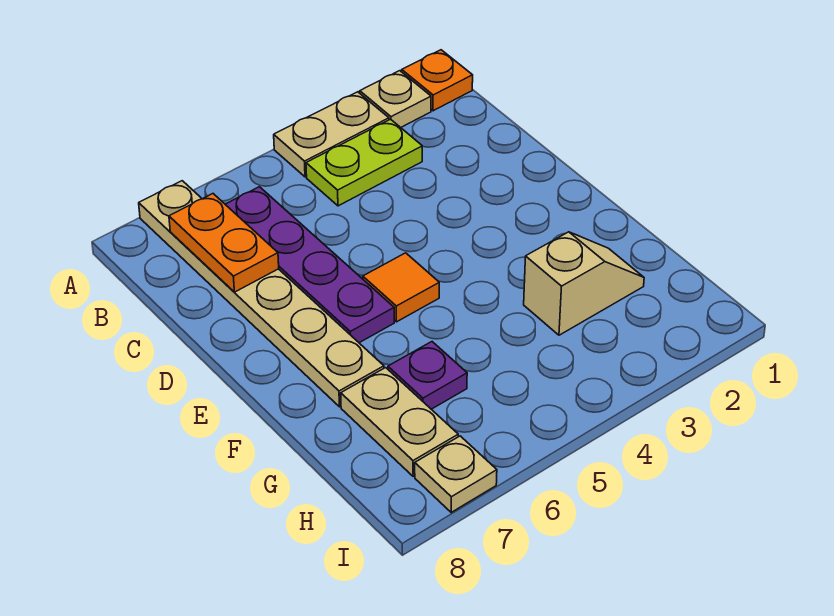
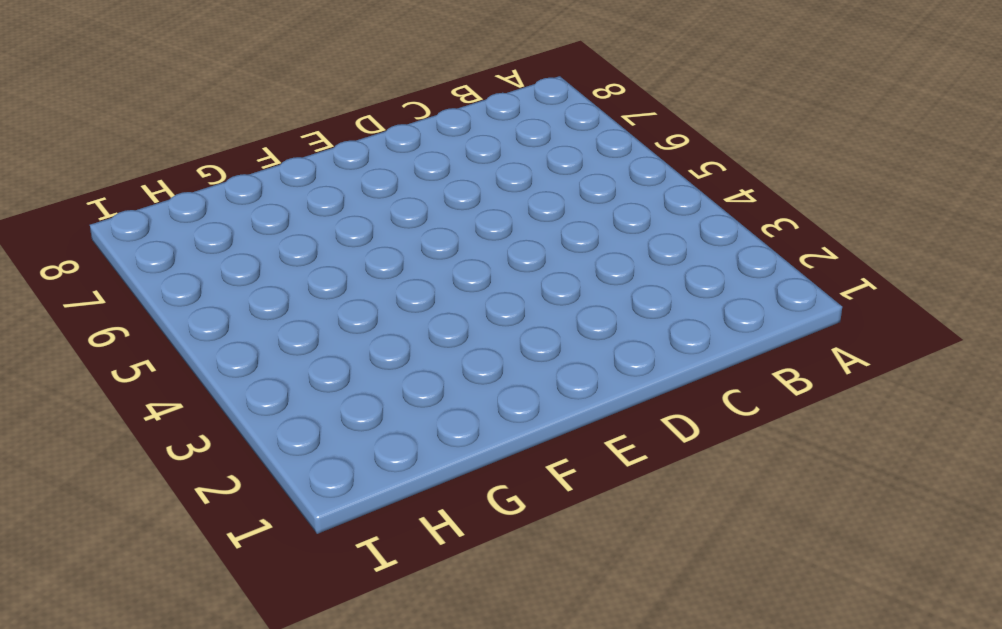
none -> orange 1x1 plate [402,50,473,111]
none -> tan 1x1 plate [360,71,431,127]
none -> tan 1x2 plate [274,92,389,177]

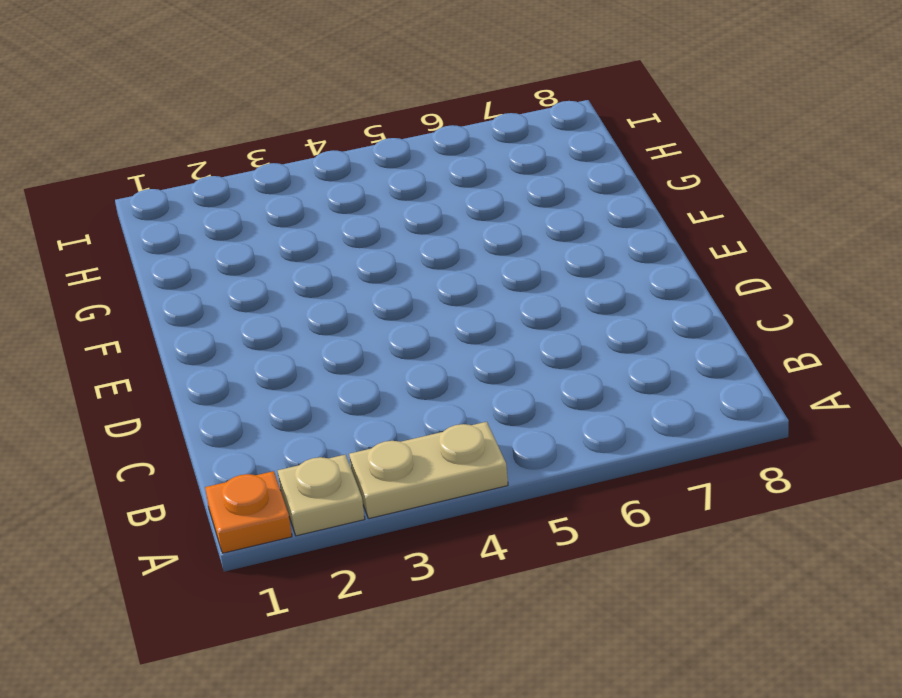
none -> tan 1x6 plate [139,181,384,407]
none -> lime 1x2 plate [306,119,422,206]
none -> purple 1x4 plate [225,187,394,343]

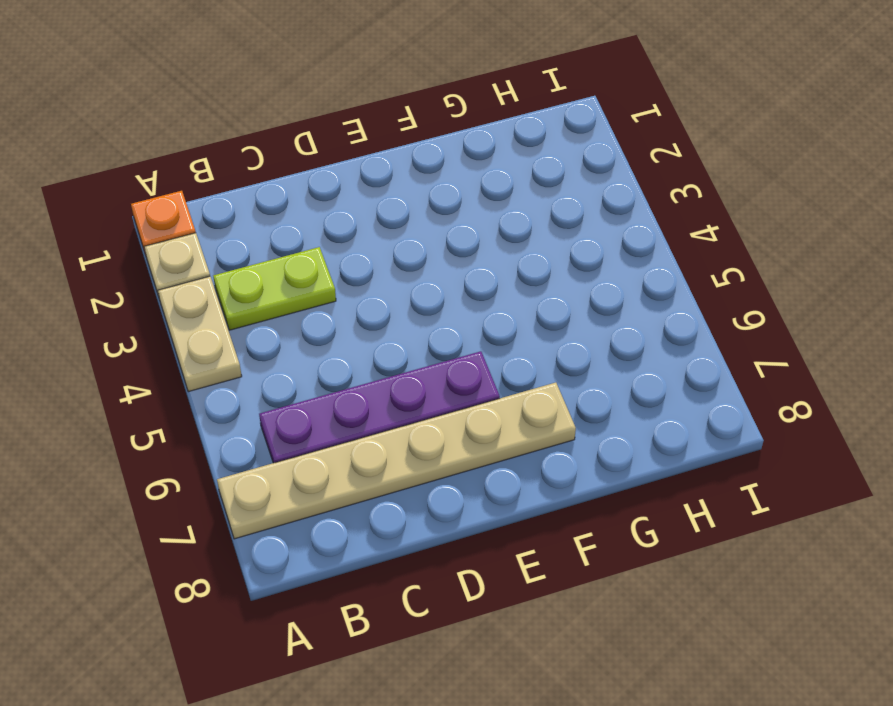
lime 1x2 plate [213,247,336,330] -> lime 1x2 plate turned to [306,119,422,206]
none -> orange 1x1 tile [363,253,439,322]
none -> tan 1x2 slope [524,232,644,335]
none -> purple 1x1 plate [388,342,467,409]

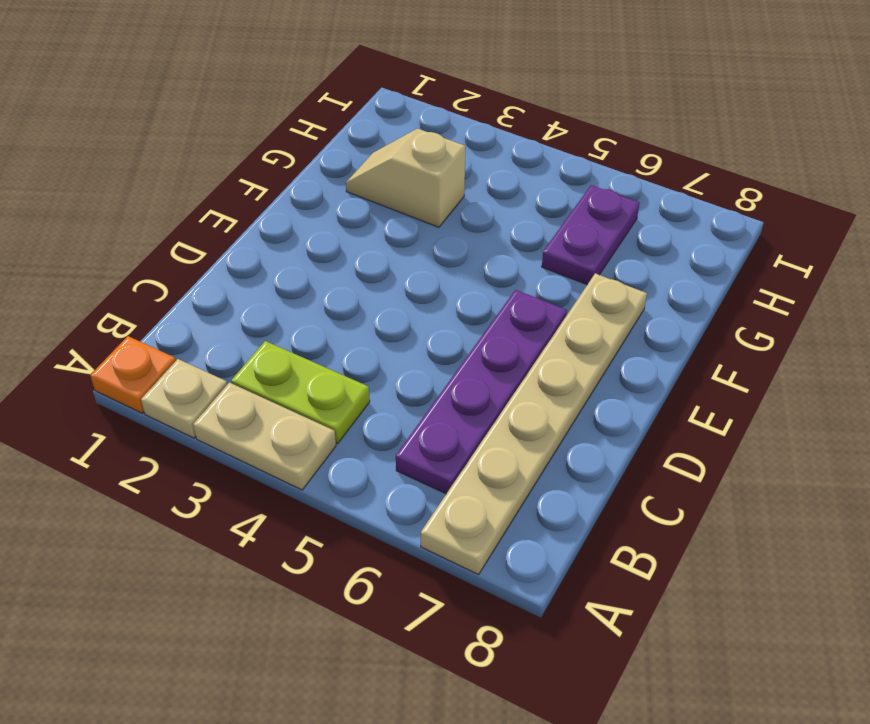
purple 1x2 plate [542,185,640,285] -> purple 1x1 plate [388,342,467,409]
none -> orange 1x1 tile [363,253,439,322]
none -> tan 1x2 plate [341,368,458,476]
none -> tan 1x1 plate [415,436,497,512]

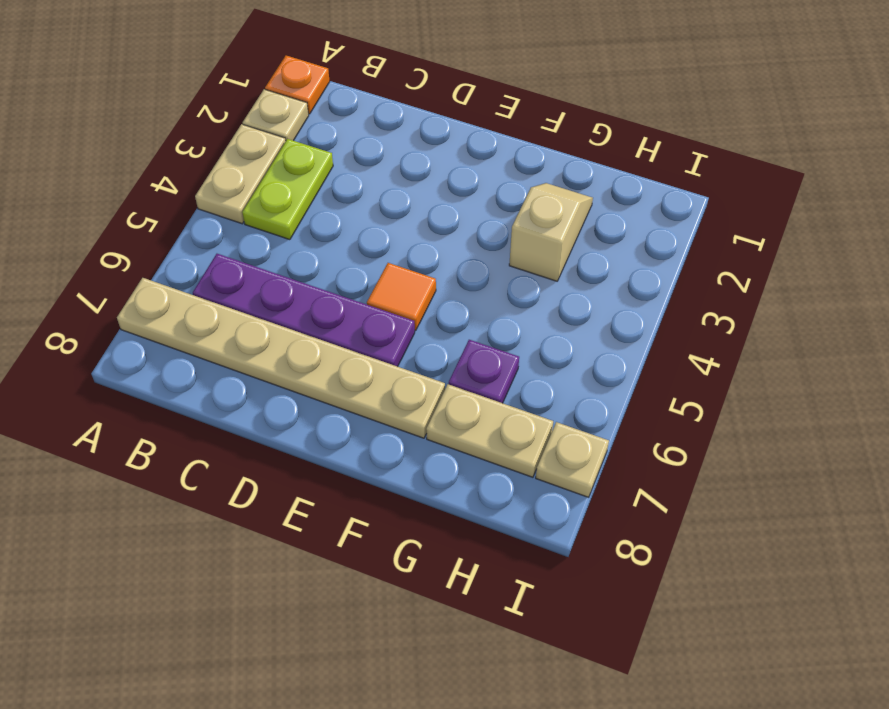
none -> orange 1x2 plate [169,194,279,292]

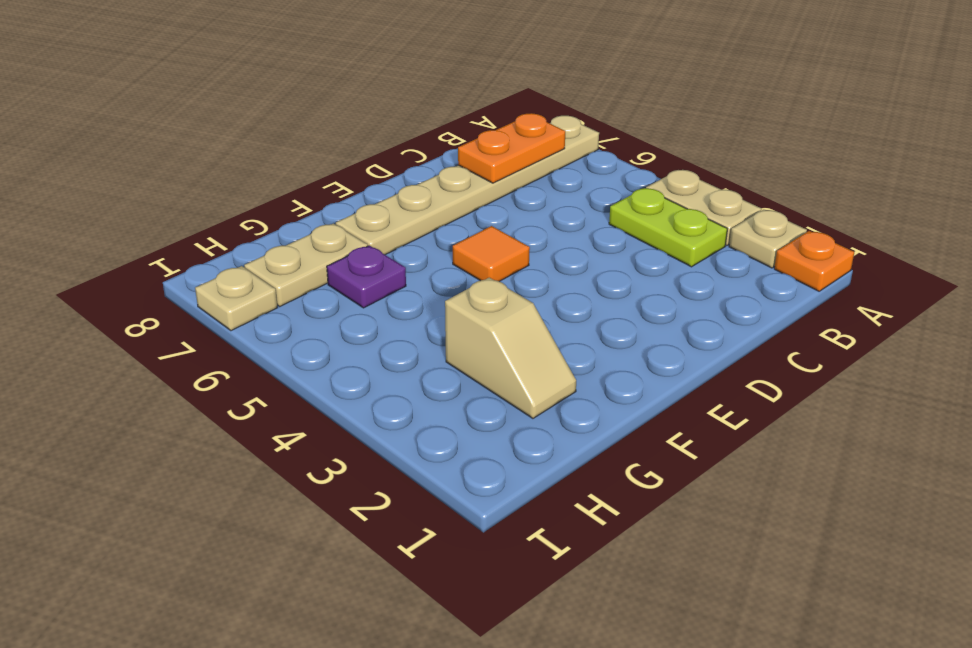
none -> purple 1x4 plate [225,187,394,343]

